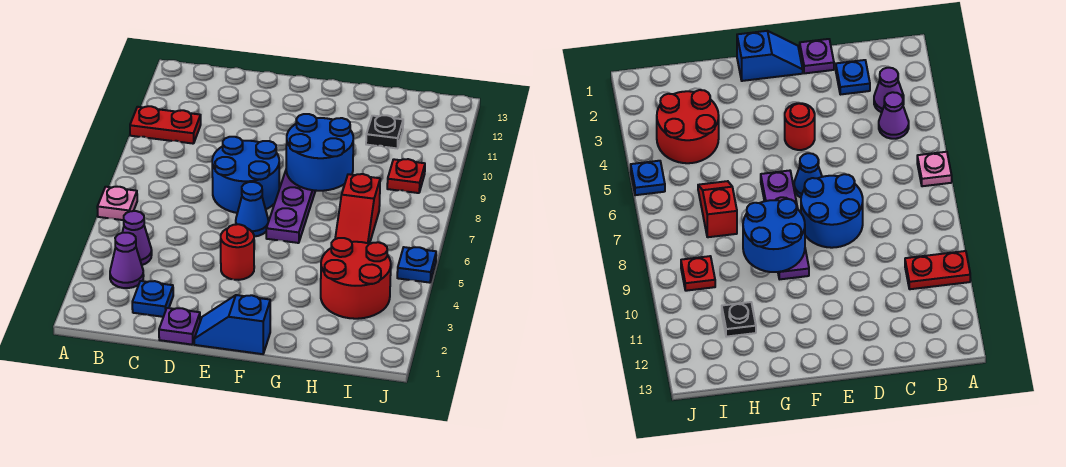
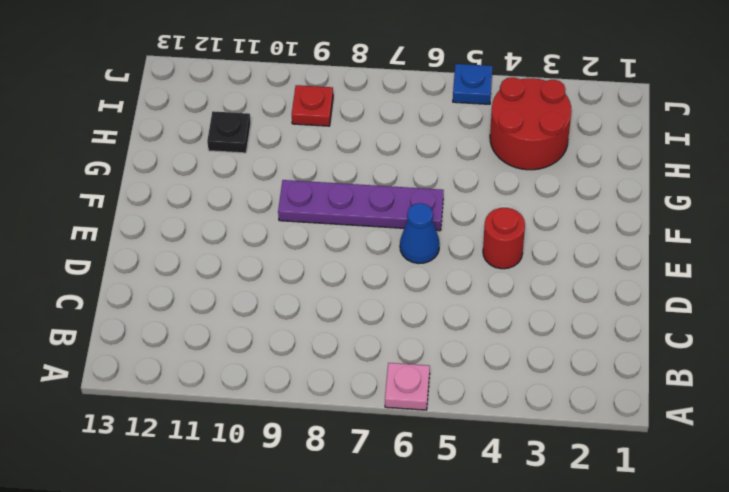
none -> red 1x2 plate [130,106,201,144]
none -> purple 1x1 cone [110,233,144,288]
none -> purple 1x1 cone [122,211,152,265]

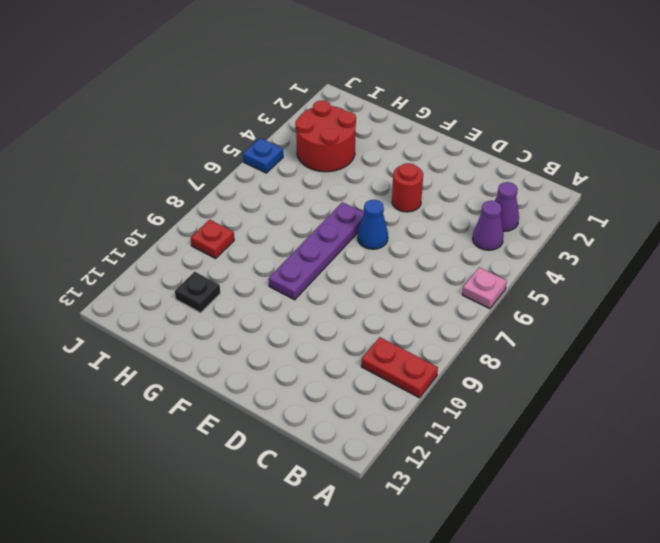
none -> blue 1x1 plate [132,281,173,317]
none -> purple 1x1 plate [159,308,200,345]
none -> blue 2x2 round brick [212,137,279,213]

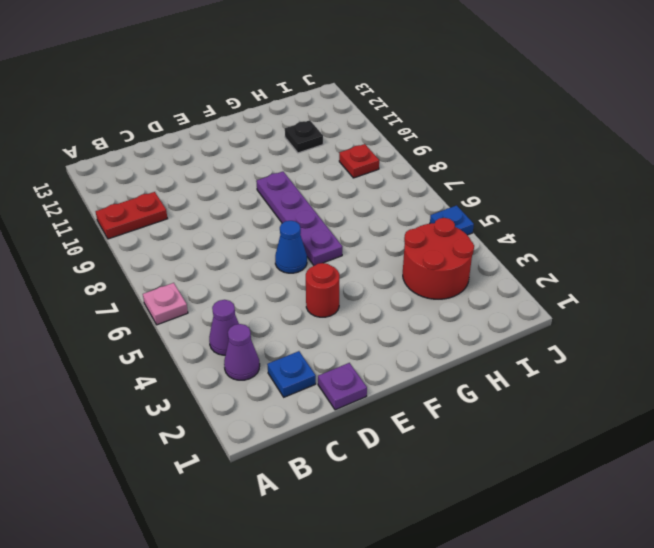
none -> blue 2x2 round brick [212,137,279,213]
none -> blue 1x2 slope [194,295,270,354]
none -> red 1x2 slope [335,174,380,244]

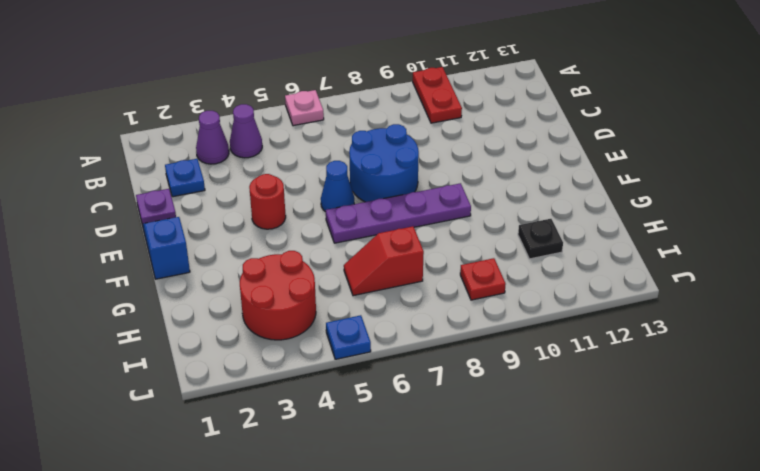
none -> blue 2x2 round brick [286,114,353,191]

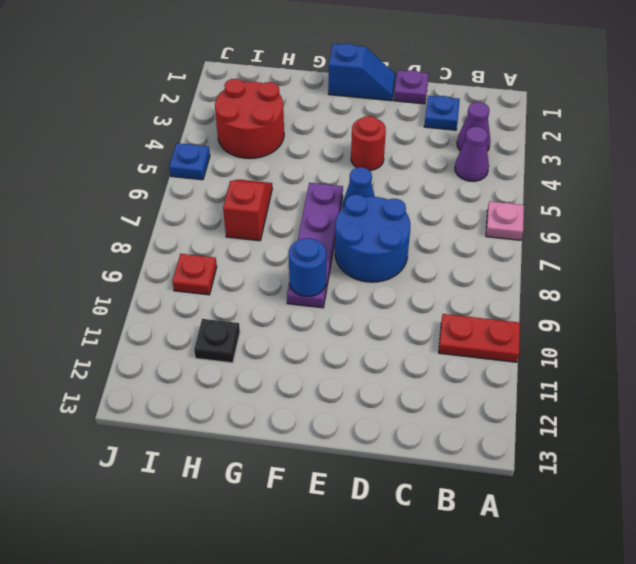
blue 1x1 round brick [289,238,326,296] -> blue 2x2 round brick [286,114,353,191]

